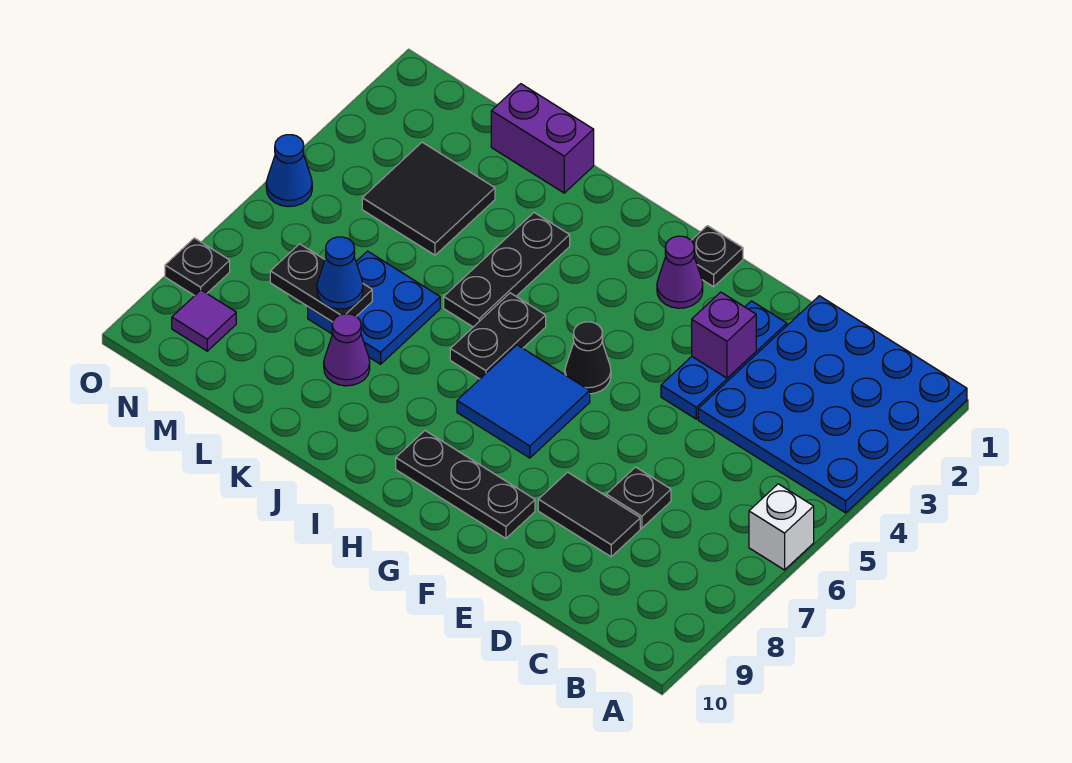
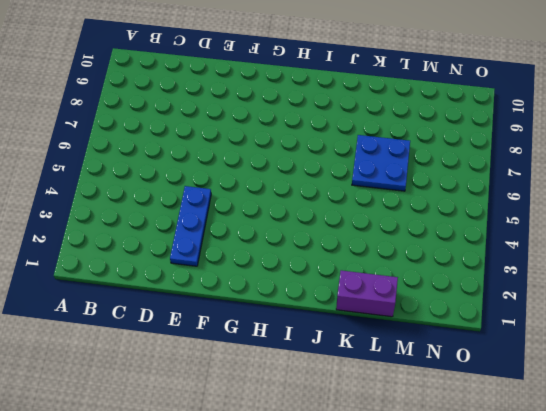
none -> blue 4x4 plate [698,296,967,513]
none -> white 1x1 brick [749,484,814,570]
none -> black 1x1 plate [606,467,671,528]

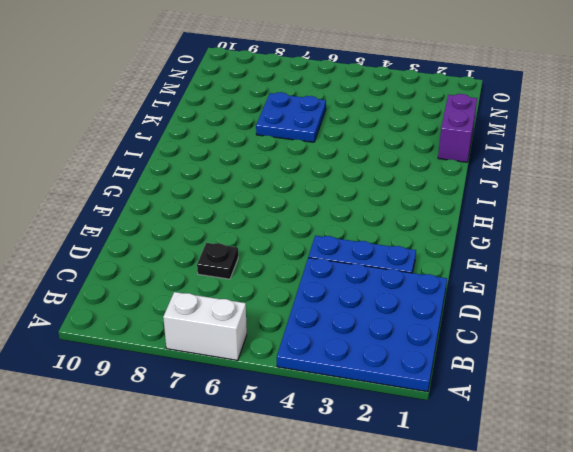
white 1x2 brick [163,292,247,360] -> white 1x1 brick [749,484,814,570]
none -> black 1x2 tile [538,472,640,557]
none -> black 1x3 plate [396,431,535,538]
none -> black 1x1 plate [691,226,743,287]

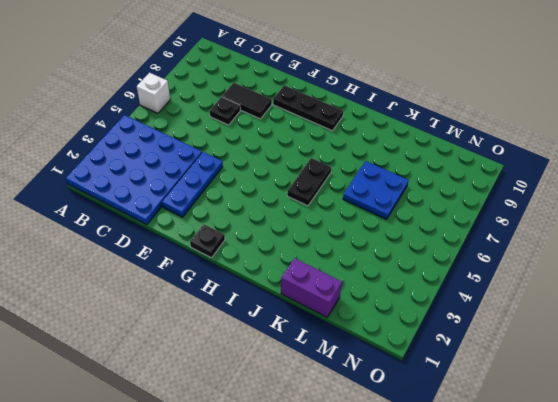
none -> purple 1x1 cone [657,236,703,308]
none -> black 1x1 cone [565,322,611,394]
none -> blue 2x2 tile [457,345,590,458]

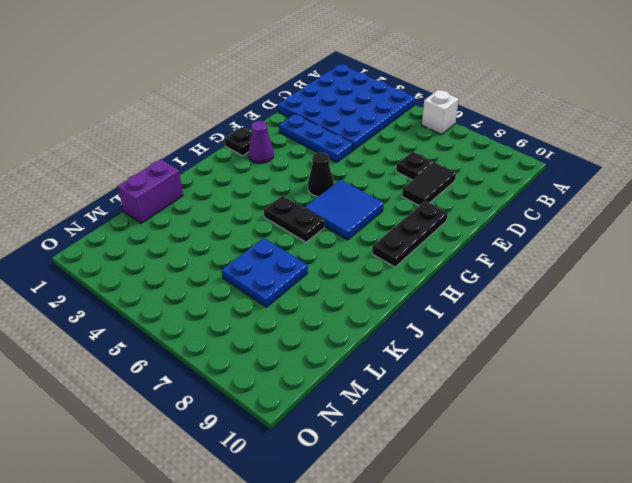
none -> black 1x3 plate [444,213,570,327]
none -> purple 1x1 cone [324,314,370,386]
none -> black 2x2 tile [362,142,495,255]

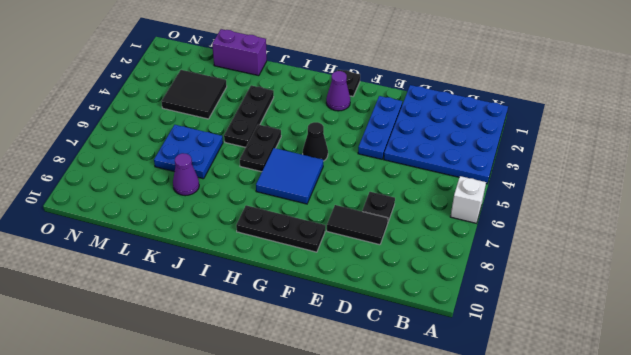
none -> purple 1x1 tile [172,290,236,351]
none -> blue 1x1 cone [266,135,312,207]
none -> black 1x1 plate [165,238,230,296]

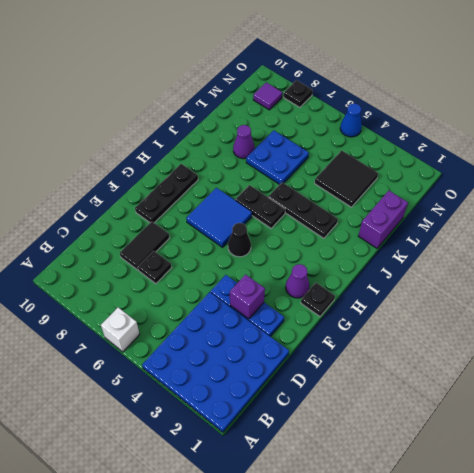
none -> black 1x2 plate [270,244,372,322]
none -> blue 1x1 cone [317,237,363,309]

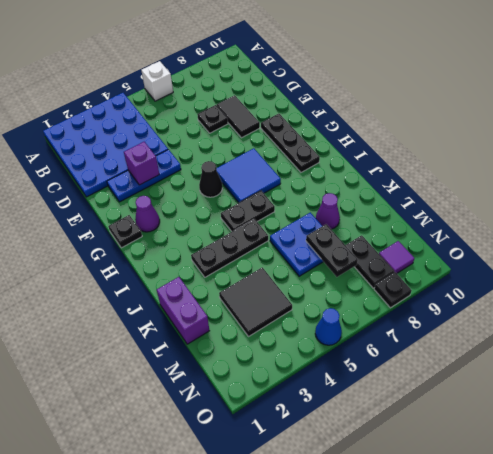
black 1x2 plate [345,235,394,288] -> none
none -> blue 1x1 cone [317,237,363,309]

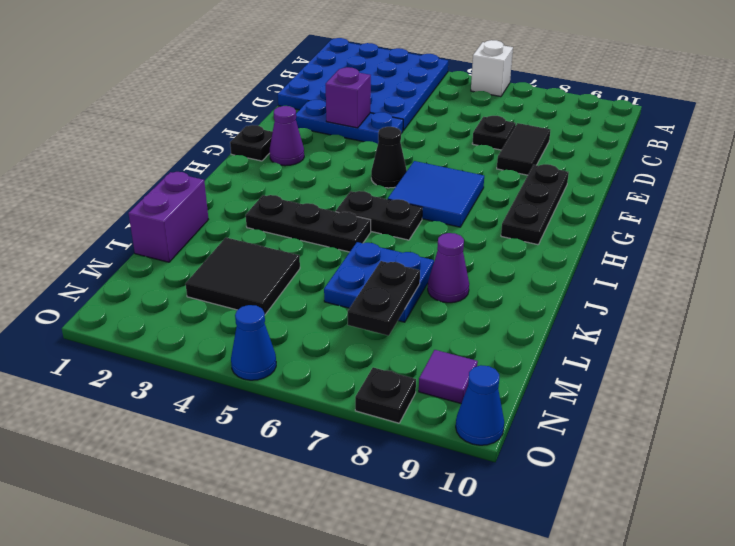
blue 1x1 cone [456,365,504,445] -> blue 1x1 cone moved to [317,237,363,309]

